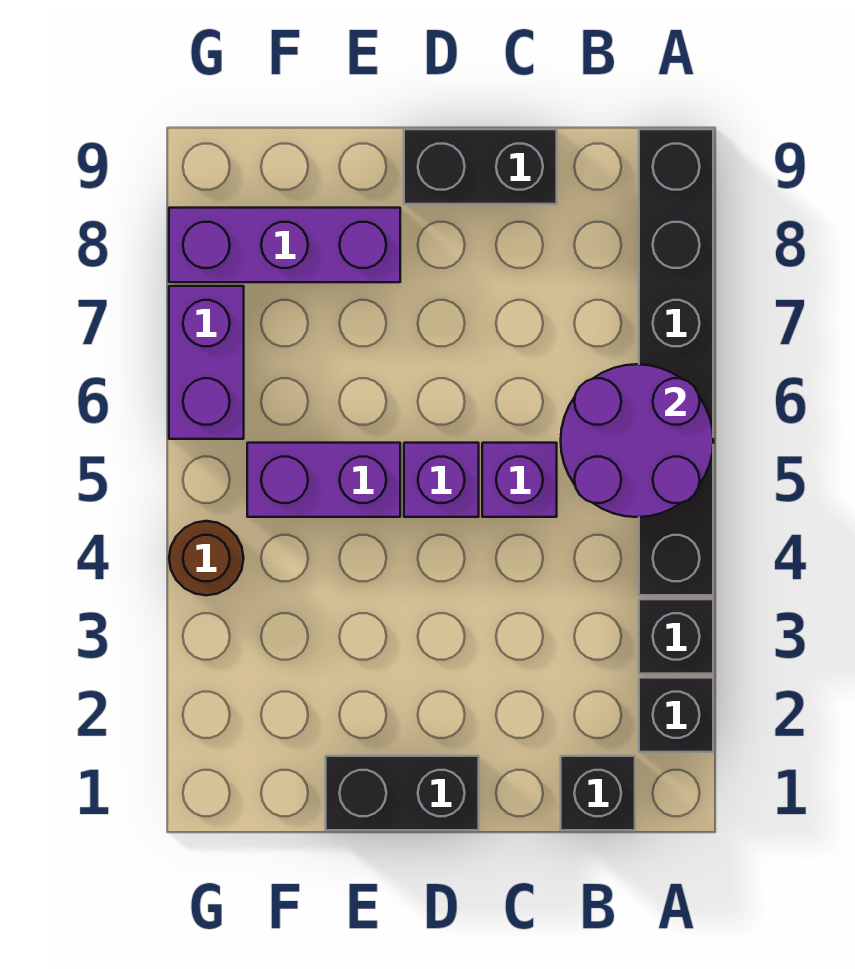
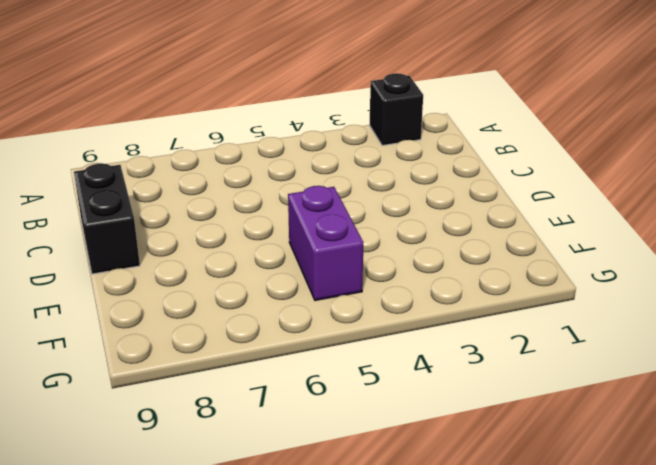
none -> black 1x1 brick [639,599,713,674]
none -> black 1x6 brick [639,129,713,595]
none -> black 1x1 brick [561,756,635,830]

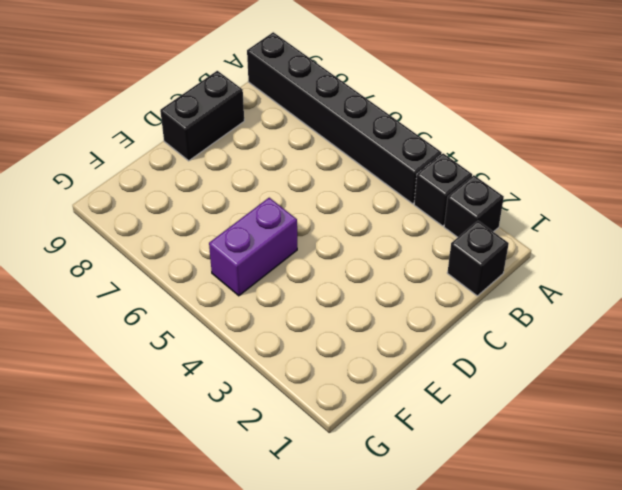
none -> purple 1x1 brick [482,443,557,517]
none -> black 1x2 brick [326,756,479,830]
none -> purple 1x1 brick [404,443,479,517]

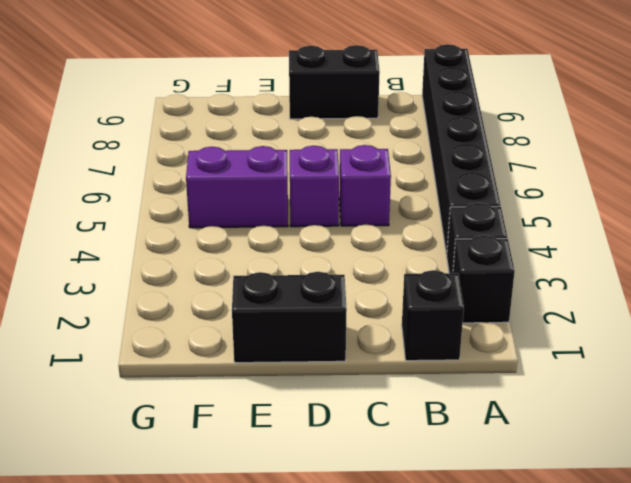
none -> purple 1x3 brick [169,208,400,282]
none -> brown 1x1 round brick [169,521,244,595]
none -> purple 1x2 brick [169,286,244,439]

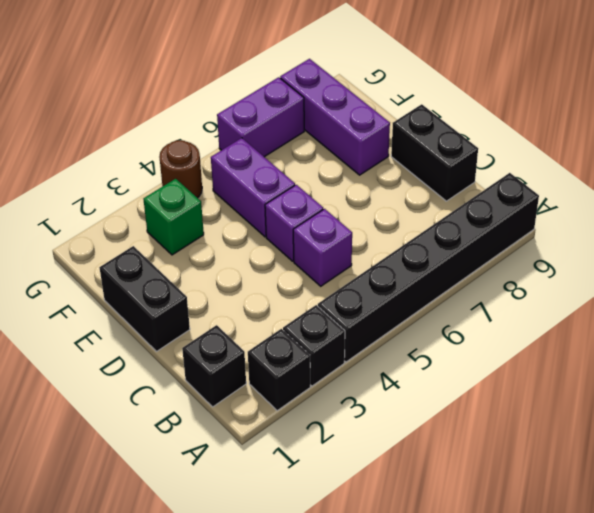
green 1x1 brick [143,179,204,255] -> none
none -> purple 2x2 round brick [561,364,713,517]

